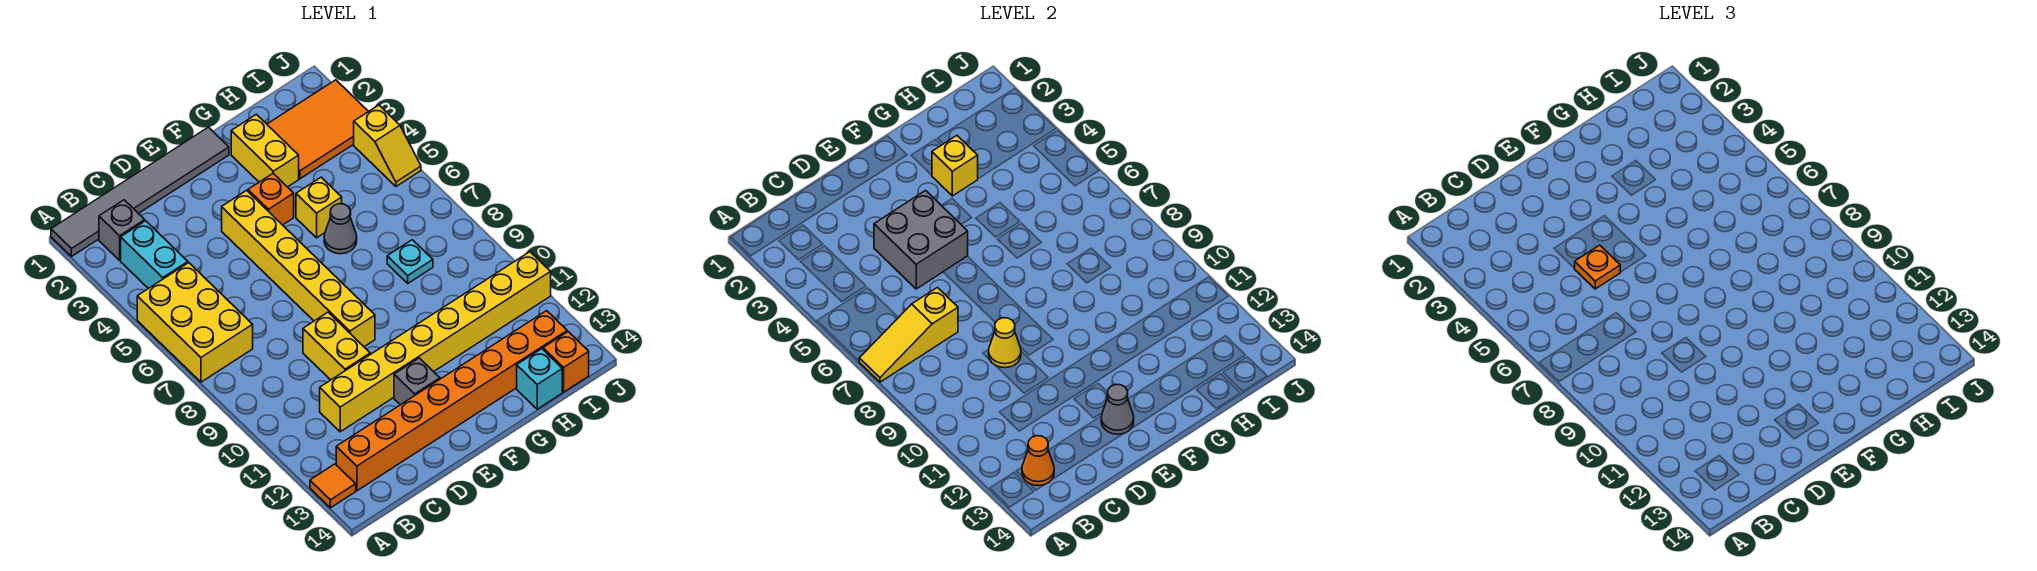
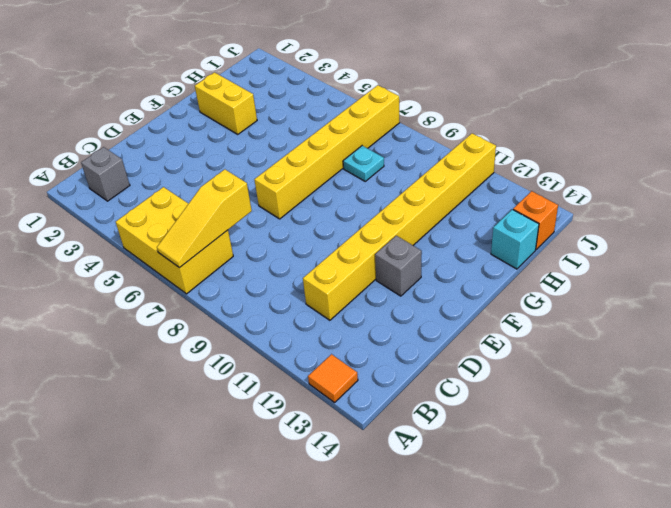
yellow 1x6 brick [254,85,400,219] -> yellow 1x6 brick turned to [222,190,375,347]
none -> grey 1x6 tile [51,127,229,257]
none -> cyan 1x2 brick [121,221,188,289]
none -> orange 1x8 brick [336,311,567,491]

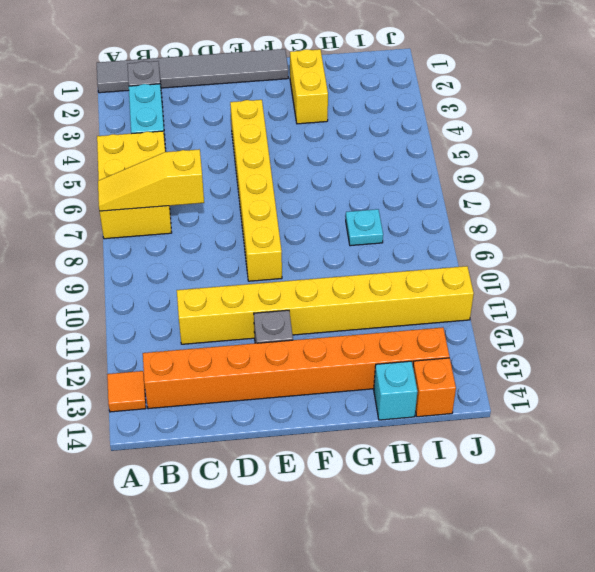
none -> yellow 1x2 brick [303,312,370,380]
none -> orange 1x1 brick [248,174,294,225]
none -> yellow 1x1 brick [296,177,342,238]

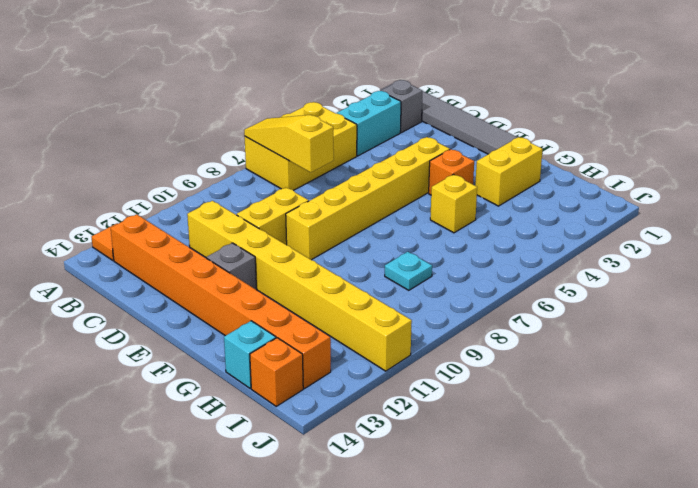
none -> grey 1x1 cone [324,204,357,254]
none -> orange 2x3 tile [267,80,369,179]
none -> yellow 1x2 slope [354,105,421,186]

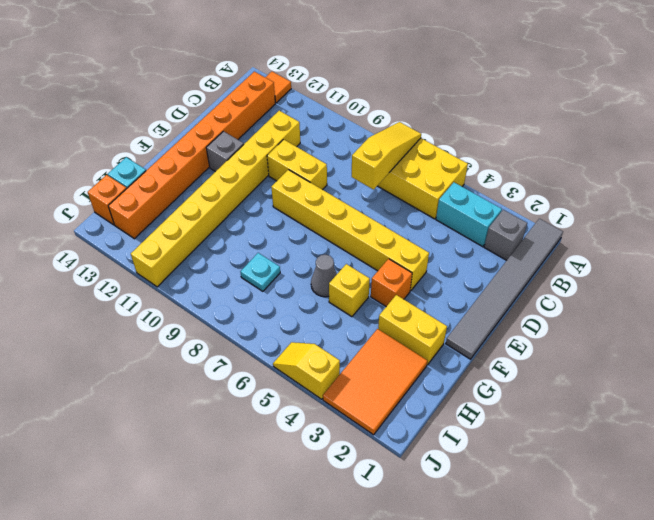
none -> orange 1x1 cone [1022,436,1054,485]
none -> grey 2x2 brick [874,190,968,289]
none -> yellow 1x1 cone [989,318,1021,368]

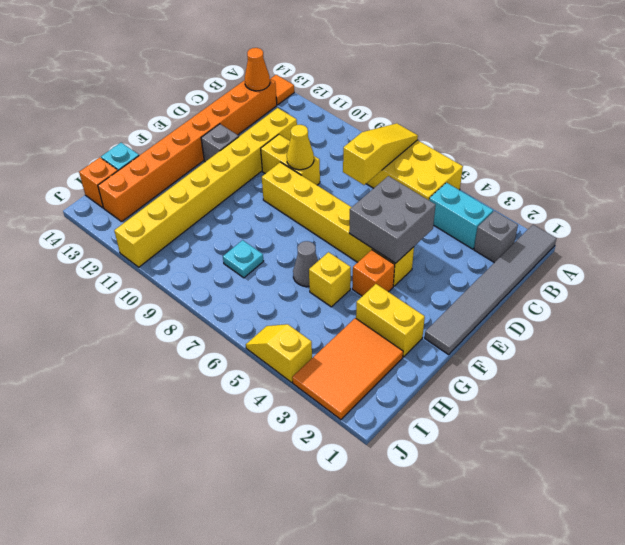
none -> grey 1x1 cone [1101,385,1134,434]
none -> yellow 1x1 brick [932,136,978,196]
none -> orange 1x1 plate [1574,245,1620,289]

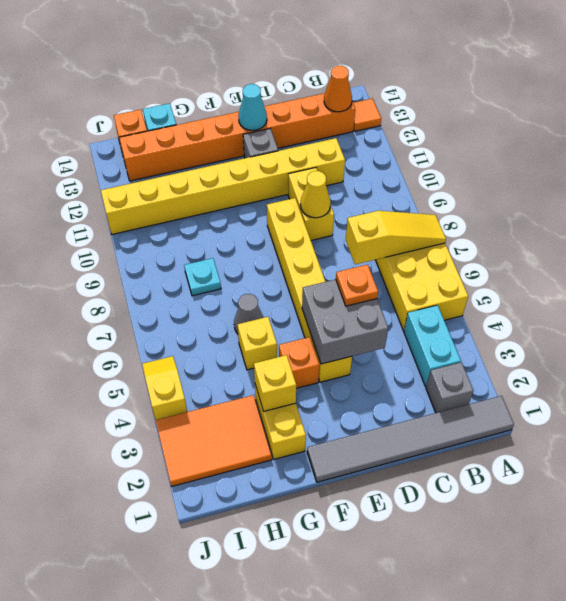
cyan 1x1 cone [238,84,267,130] -> grey 1x1 cone [1101,385,1134,434]

